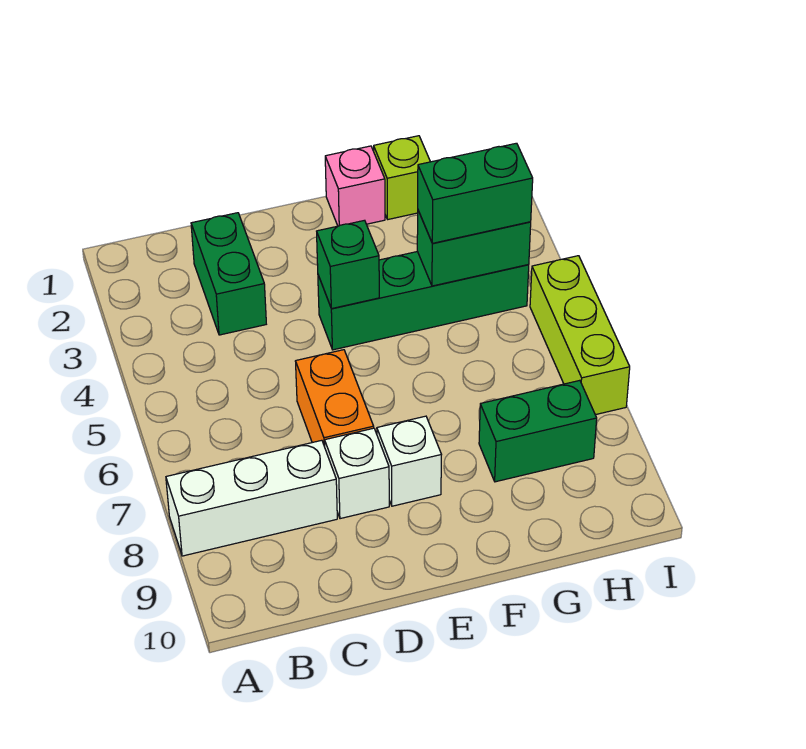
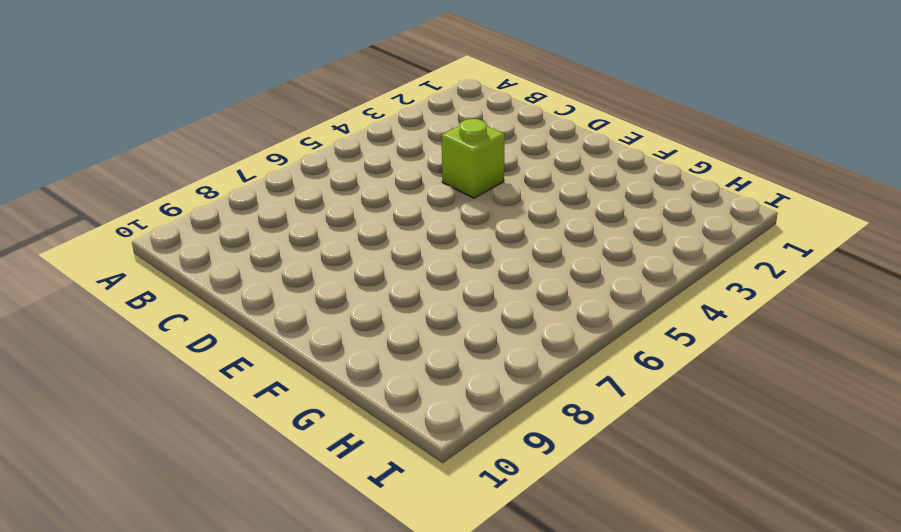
lime 1x1 brick [442,119,505,198] -> lime 1x1 brick moved to [374,136,430,219]
none -> white 1x3 brick [166,440,337,556]
none -> green 1x2 brick [191,213,266,335]
none -> orange 1x2 brick [296,350,374,447]

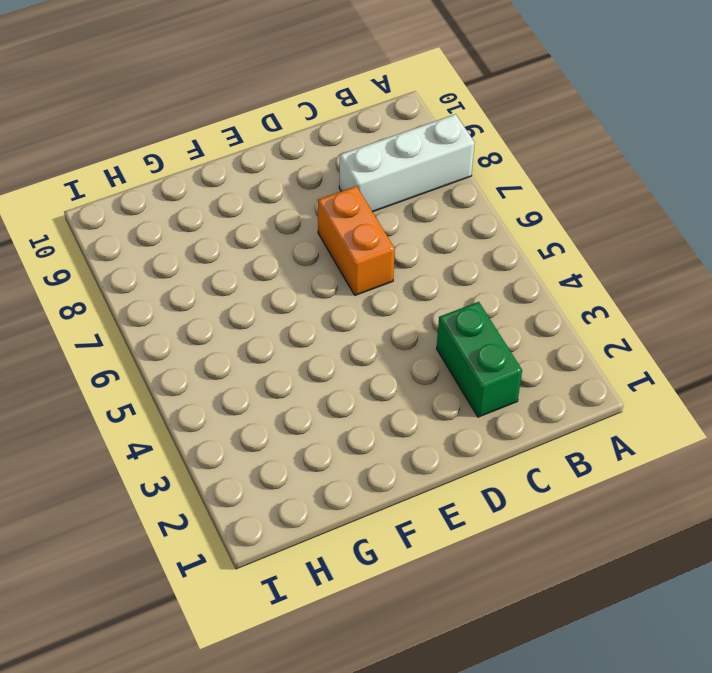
none -> white 1x1 brick [325,428,389,519]
none -> green 1x4 brick [318,252,529,350]
none -> white 1x1 brick [377,416,441,506]

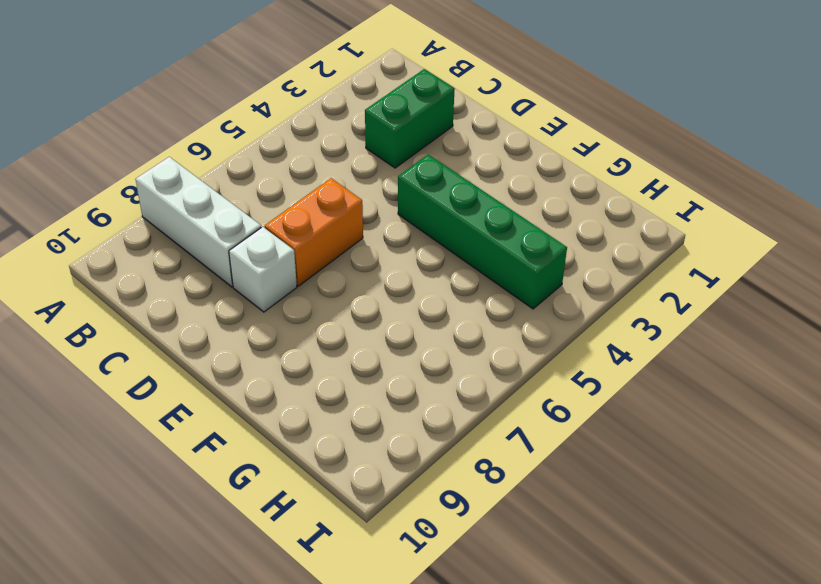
none -> white 1x1 brick [377,416,441,506]
none -> pink 1x1 brick [325,146,385,226]
none -> lime 1x1 brick [374,136,430,219]

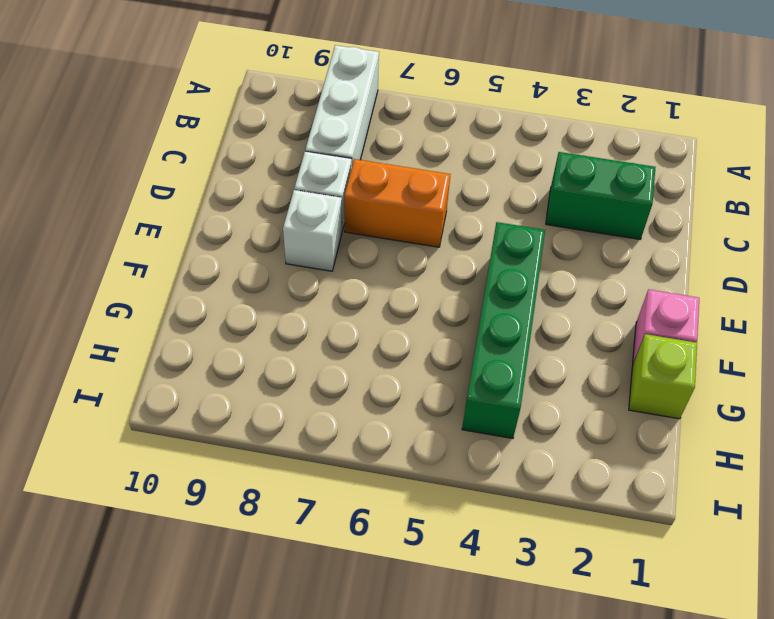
none -> green 1x2 brick [479,380,597,482]
none -> lime 1x3 brick [530,256,630,415]
none -> green 1x1 brick [317,220,379,309]

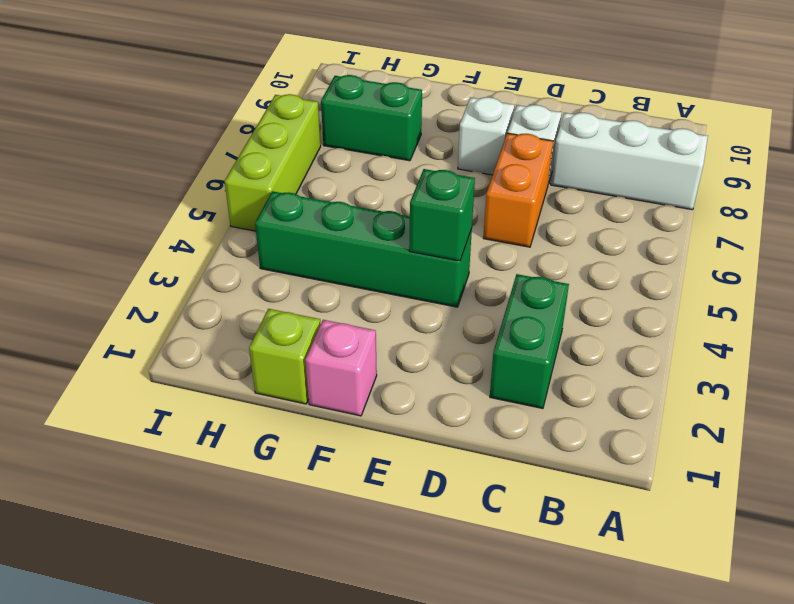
none -> green 1x2 brick [417,211,531,286]
none -> green 1x2 brick [418,143,533,243]

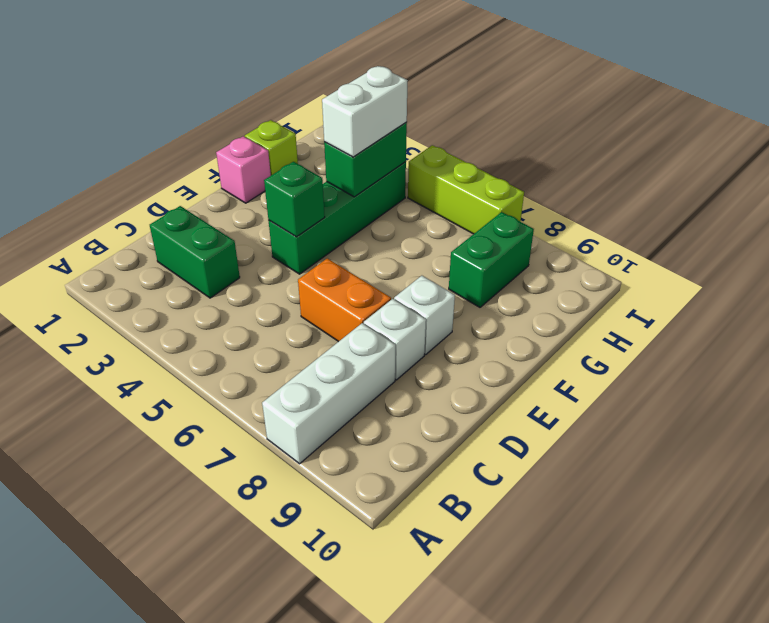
white 1x2 brick [322,66,408,157] -> green 1x2 brick [418,143,533,243]

